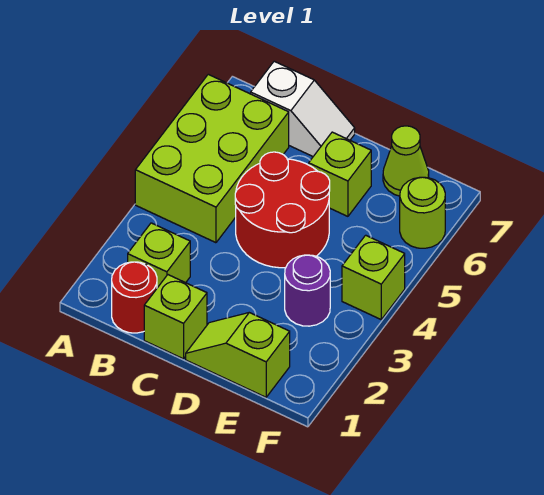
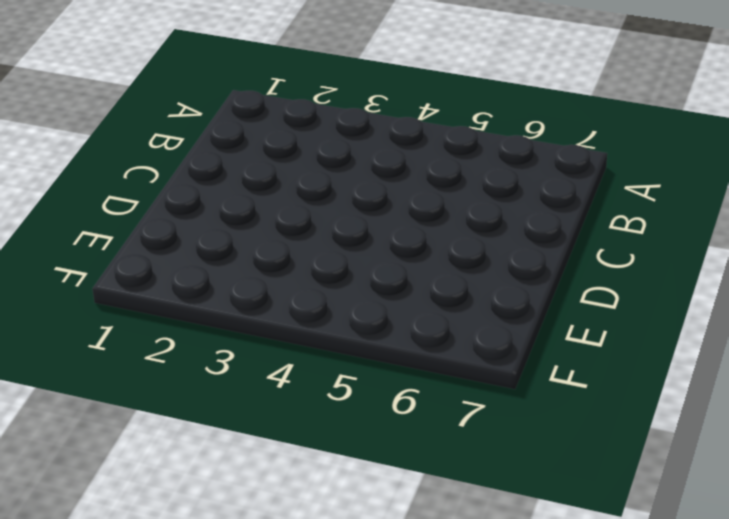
none -> lime 2x3 brick [135,74,289,243]
none -> red 1x1 round brick [112,262,157,333]
none -> lime 1x1 brick [128,223,190,288]

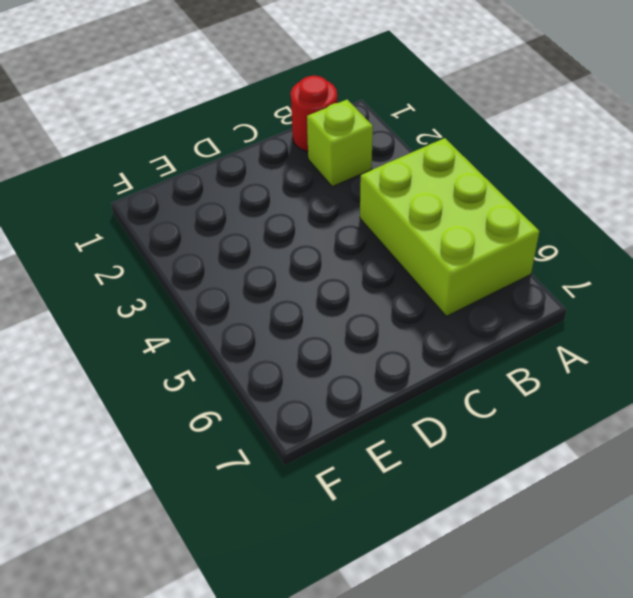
none -> white 1x2 slope [251,61,355,156]
none -> lime 1x1 brick [144,275,207,359]
none -> red 2x2 round brick [235,152,330,268]

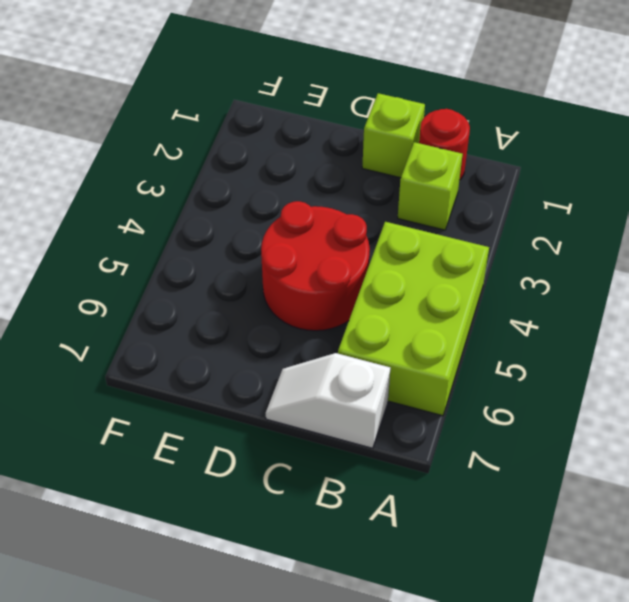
none -> lime 1x2 slope [186,313,290,397]
none -> lime 1x1 brick [309,132,371,216]
none -> purple 1x1 round brick [285,255,330,326]

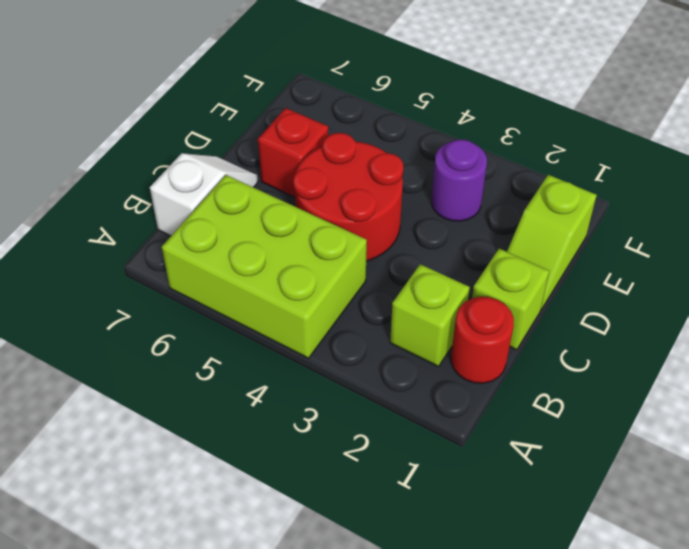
red 1x1 brick [258,108,328,197] -> lime 1x1 brick [309,132,371,216]
none -> lime 1x1 cone [383,126,429,196]
none -> lime 1x1 brick [342,235,405,319]
none -> lime 1x1 round brick [400,177,445,248]

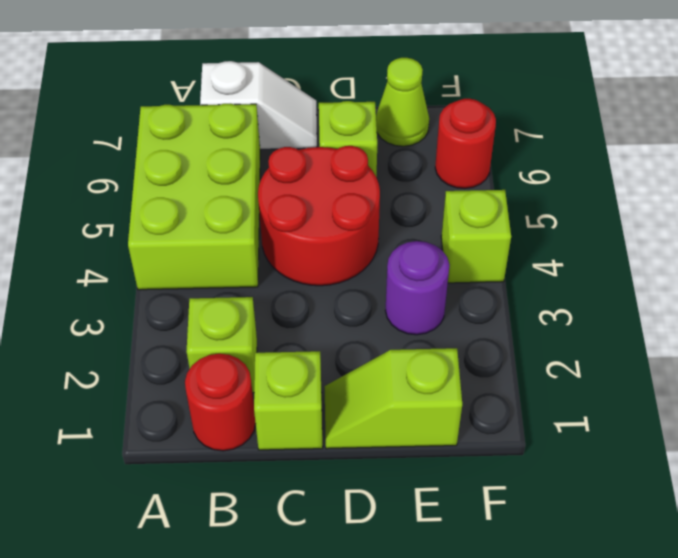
red 1x1 round brick [435,99,496,189] -> lime 1x1 round brick [400,177,445,248]

